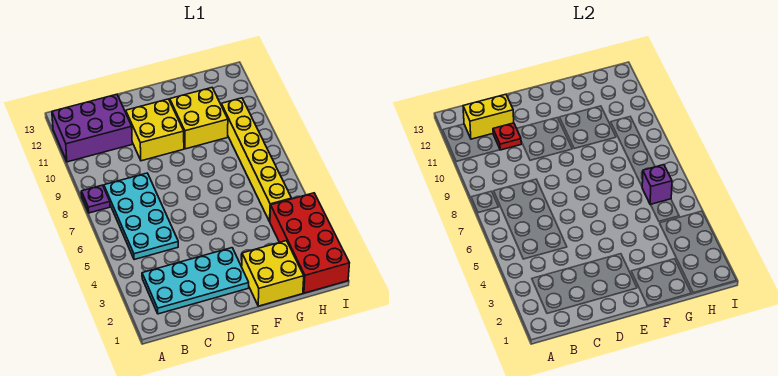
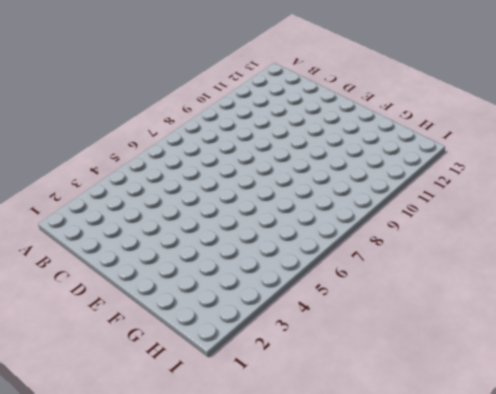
none -> purple 1x1 plate [81,185,110,213]
none -> purple 2x3 brick [52,94,132,162]
none -> cyan 2x4 plate [142,248,249,314]

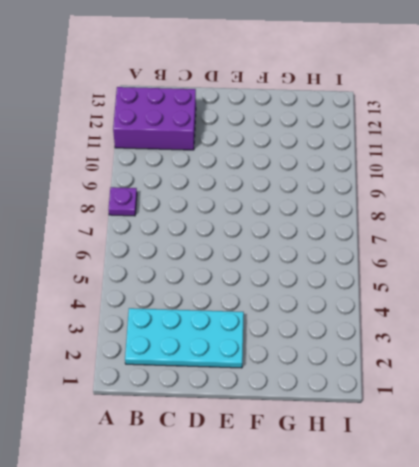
none -> cyan 2x4 plate [104,173,178,260]
none -> yellow 2x2 brick [126,99,184,161]
none -> yellow 2x2 brick [242,241,304,306]

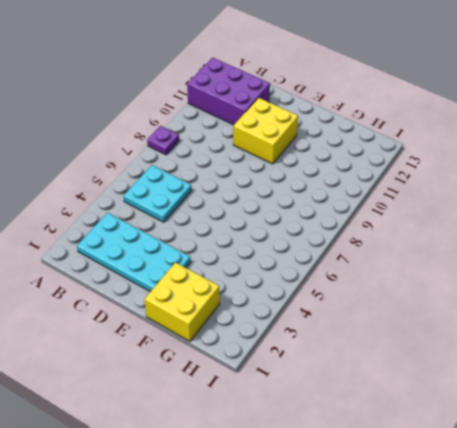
cyan 2x2 plate [124,165,192,222] -> cyan 2x4 plate [104,173,178,260]
none -> yellow 2x2 brick [170,88,228,149]
none -> red 2x4 brick [270,193,349,293]
none -> yellow 1x6 brick [221,98,292,222]

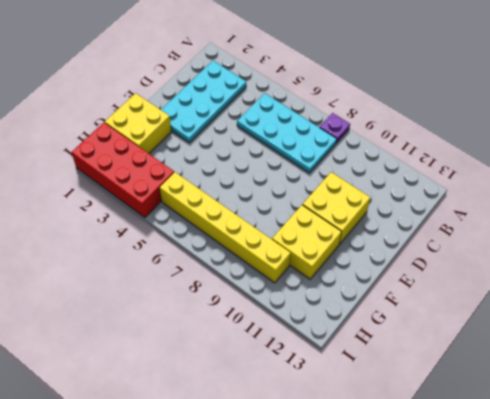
none -> purple 2x3 brick [52,94,132,162]
none -> yellow 1x2 brick [463,94,514,139]
none -> red 1x1 plate [493,123,521,150]

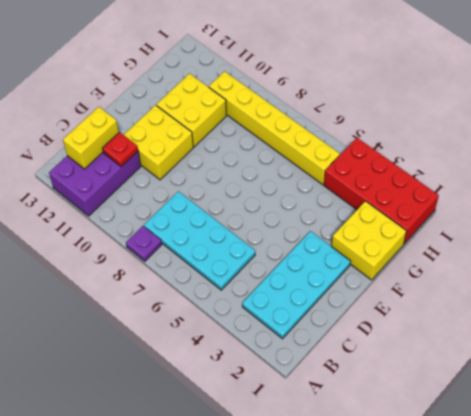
none -> purple 1x1 brick [642,165,672,205]

